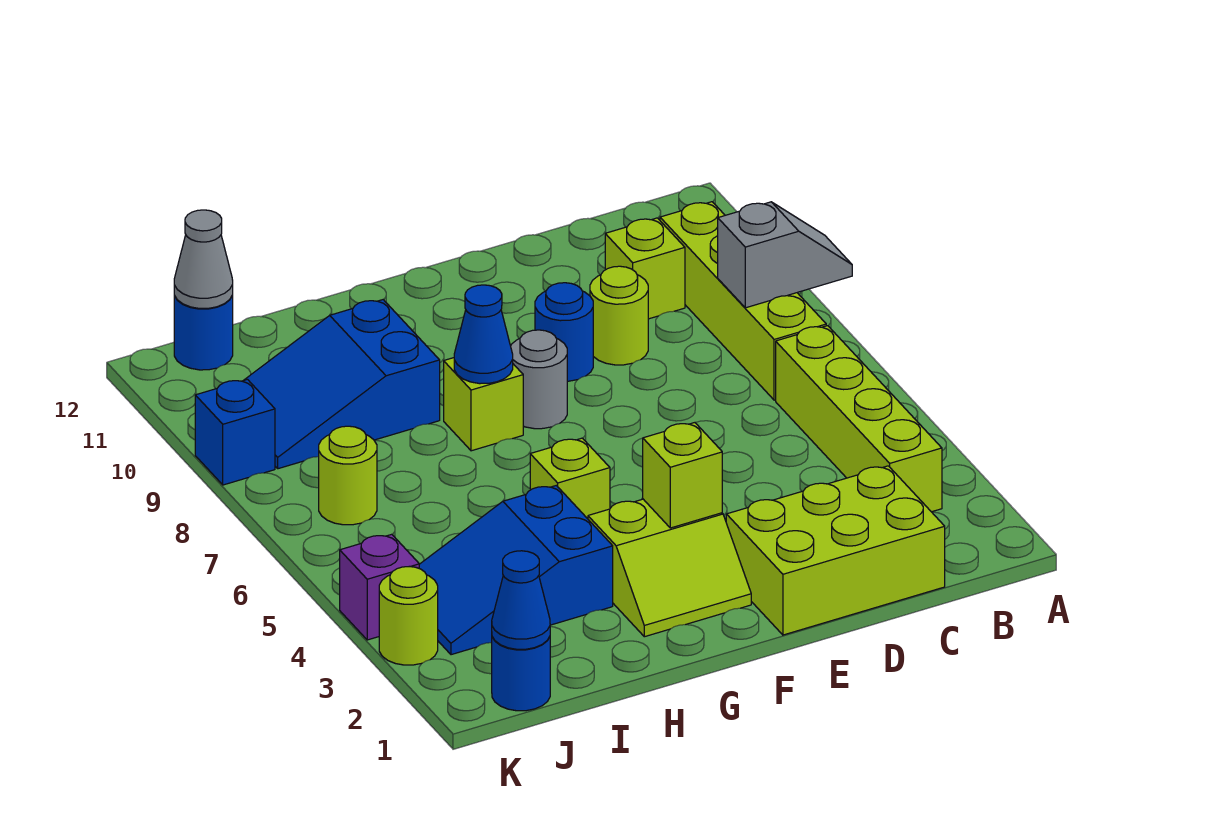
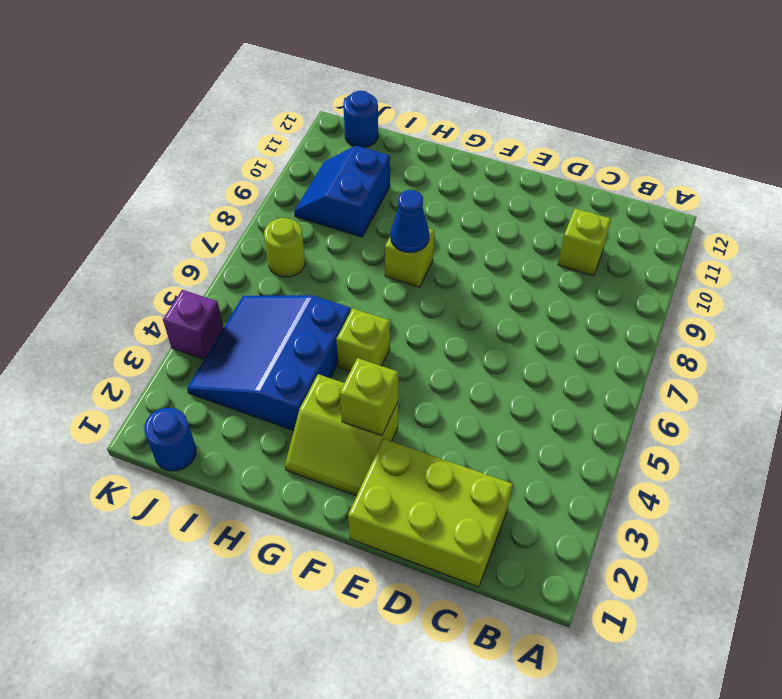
blue 3x3 slope [187,295,351,431] -> blue 2x3 slope [419,485,613,655]
blue 2x2 slope [294,146,390,237] -> blue 2x3 slope [245,300,440,469]
none -> lime 1x4 brick [776,326,942,512]
none -> lime 1x4 brick [660,202,826,400]
none -> lime 1x1 round brick [590,266,648,365]

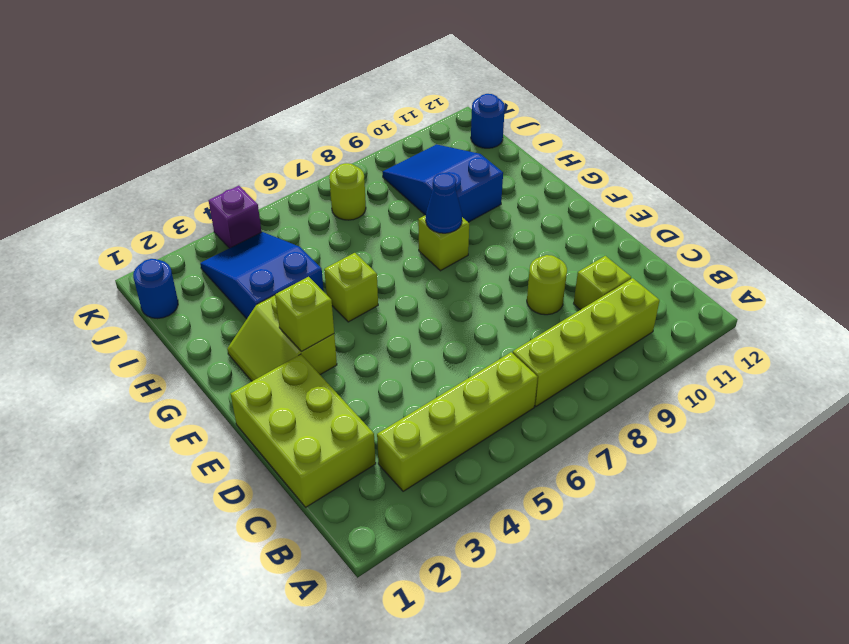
none -> blue 1x1 round brick [535,283,593,381]
none -> grey 1x1 round brick [511,330,567,429]
none -> lime 1x1 round brick [379,567,438,665]

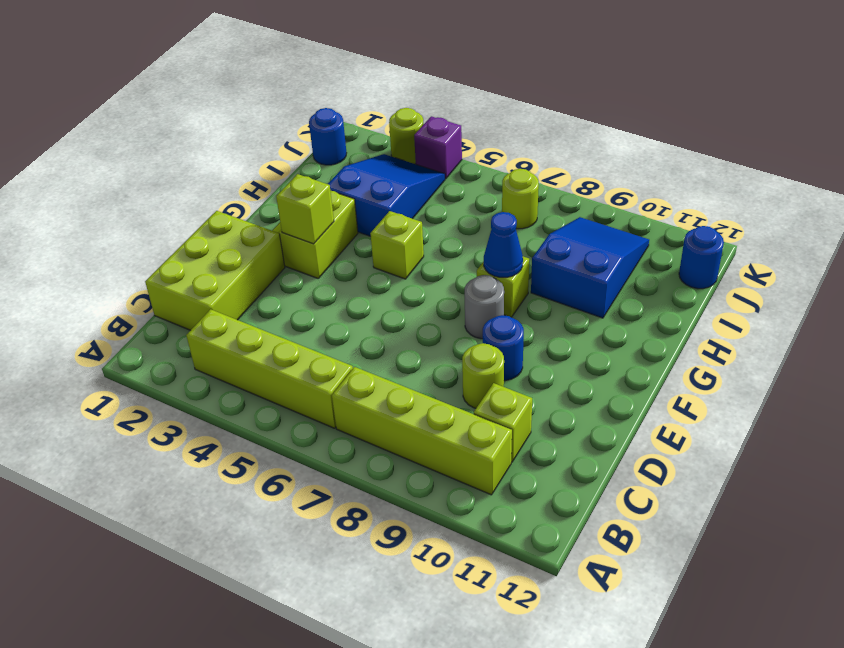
none -> blue 1x1 brick [195,379,275,485]
none -> grey 1x2 slope [718,202,852,308]
none -> blue 1x1 cone [492,551,550,649]

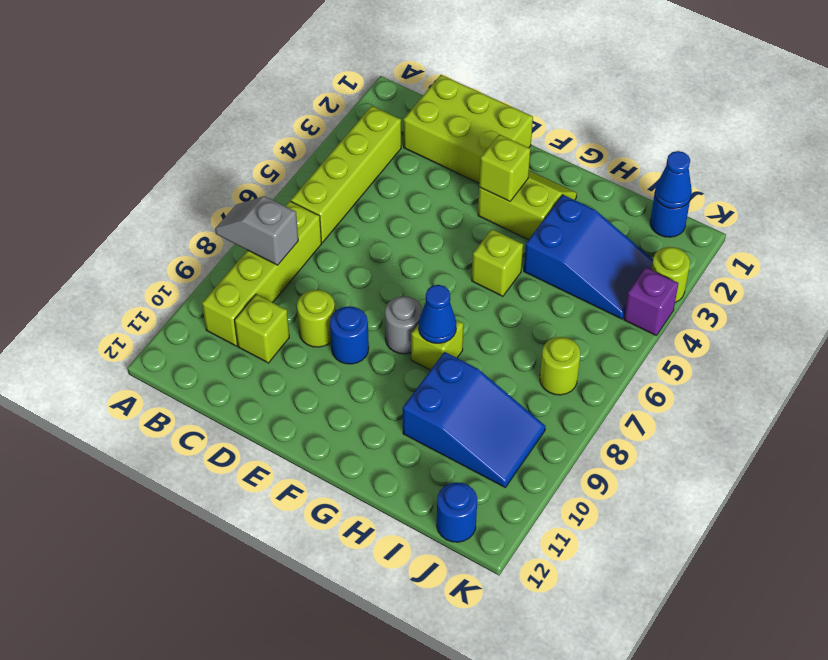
none -> blue 1x1 brick [195,379,275,485]
none -> grey 1x1 cone [174,210,233,308]

